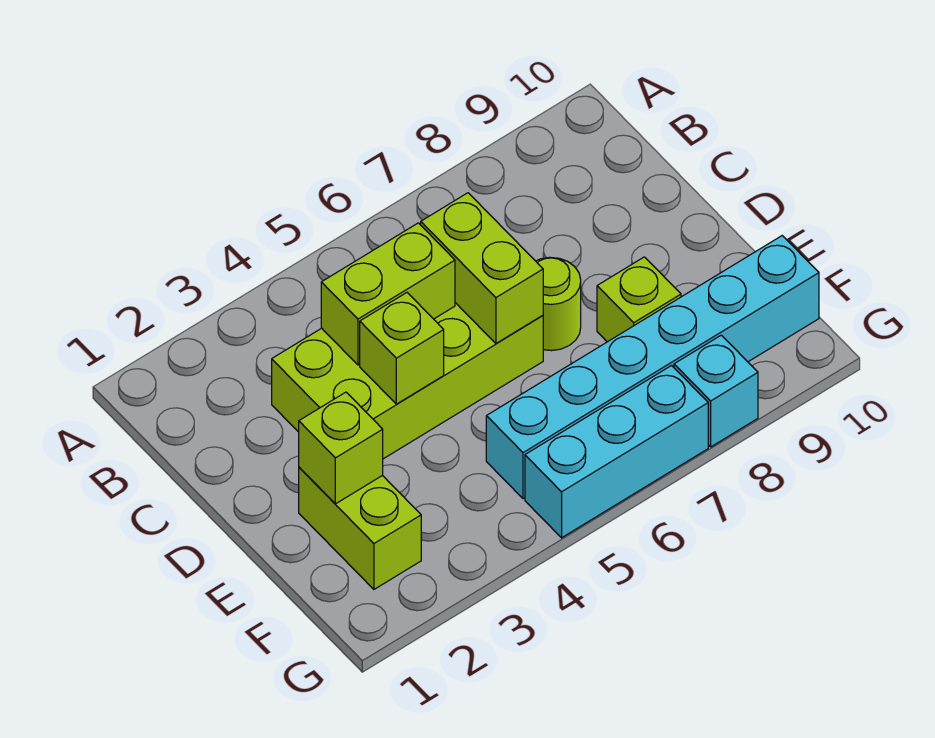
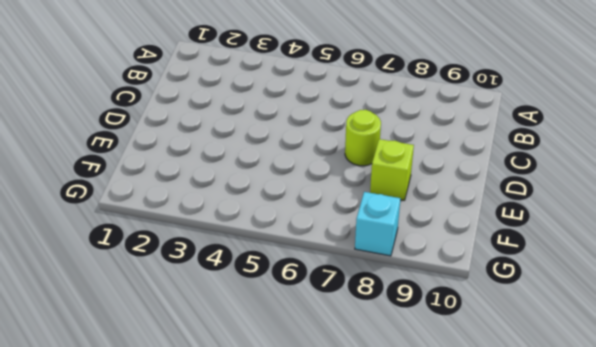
none -> lime 2x4 brick [272,303,543,459]
none -> lime 1x2 brick [299,467,421,589]

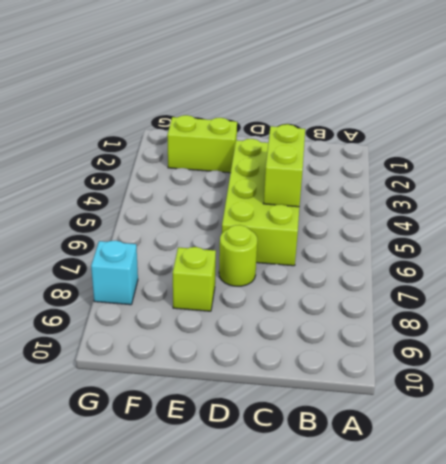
none -> cyan 1x6 brick [486,236,819,499]
none -> cyan 1x3 brick [525,366,708,538]

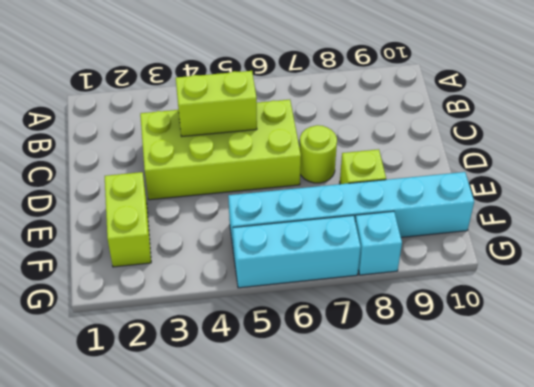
none -> lime 1x2 brick [421,193,543,343]
none -> lime 1x1 brick [360,293,444,404]

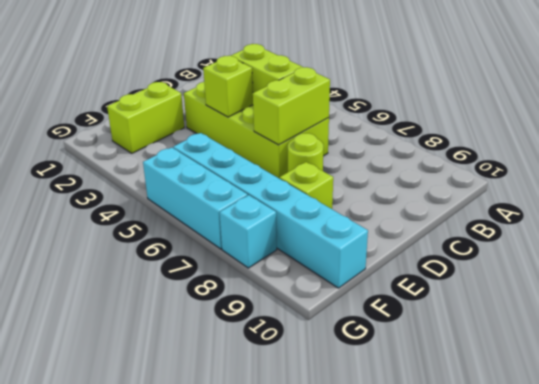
none -> lime 1x1 brick [299,392,383,504]

